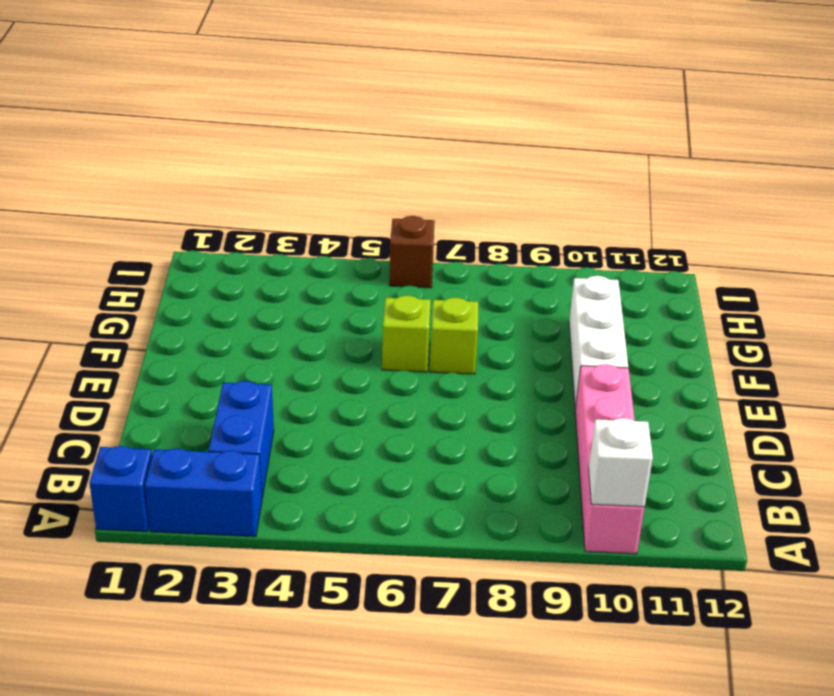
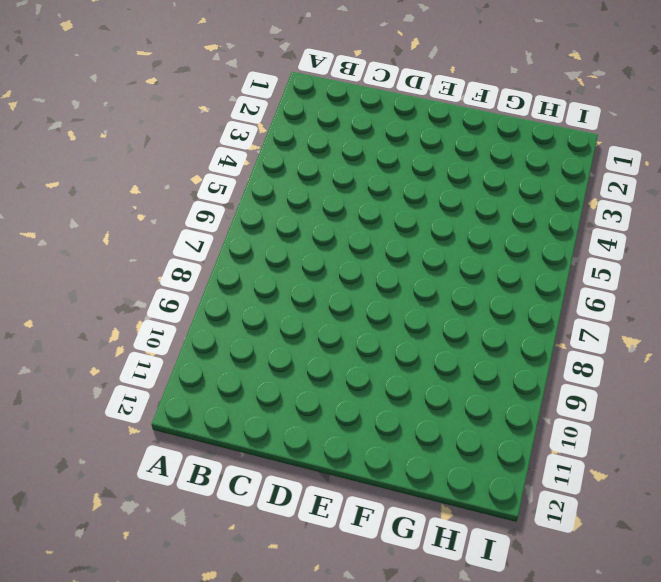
none -> blue 1x1 brick [89,446,152,532]
none -> blue 1x2 brick [145,448,262,537]

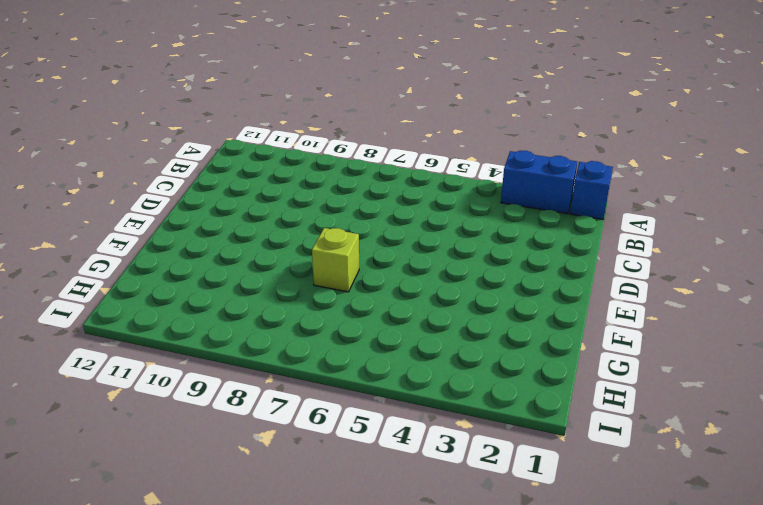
none -> pink 1x4 brick [575,364,644,554]
none -> blue 1x2 brick [209,381,274,498]

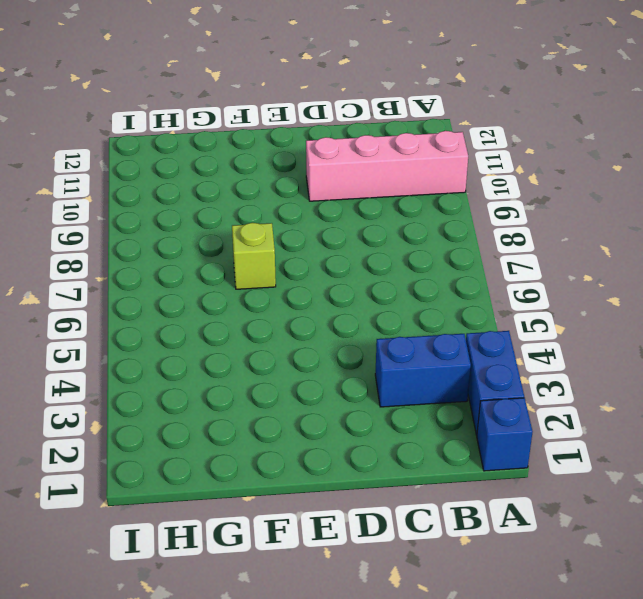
none -> white 1x3 brick [569,276,628,409]
none -> lime 1x1 brick [382,295,431,372]

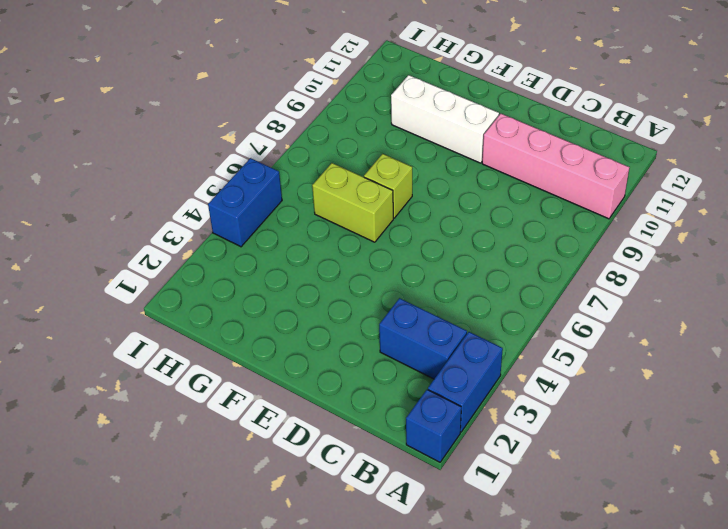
lime 1x2 brick [312,163,393,242] -> lime 1x1 brick [382,295,431,372]
blue 1x2 brick [208,158,282,247] -> none
none -> brown 1x1 brick [389,216,435,288]
none -> white 1x1 brick [589,418,653,507]

